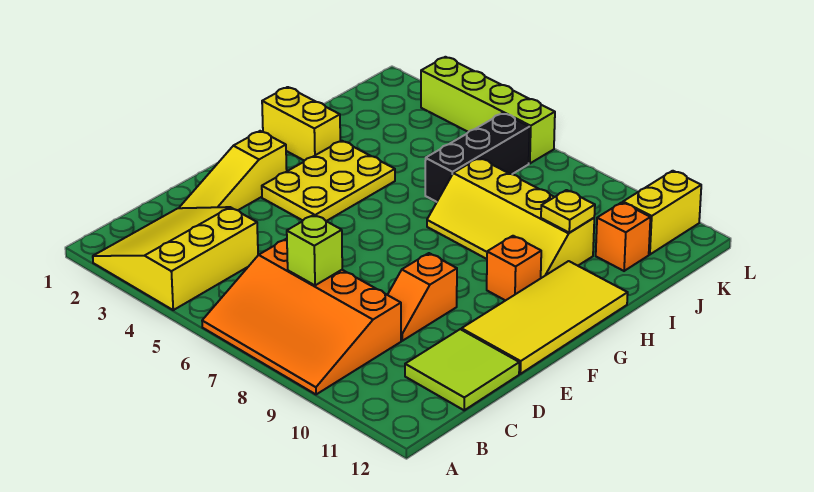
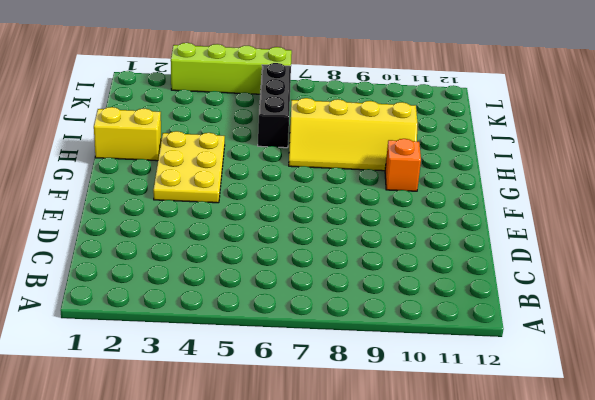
none -> yellow 3x3 slope [93,207,258,310]
none -> orange 3x4 slope [202,239,401,394]
none -> lime 2x2 tile [405,329,519,410]

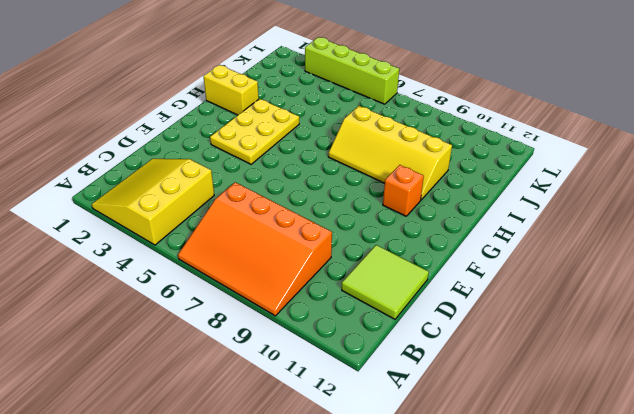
none -> yellow 1x3 slope [179,131,287,210]
none -> orange 1x2 slope [388,253,457,341]
none -> yellow 2x4 tile [462,261,628,374]

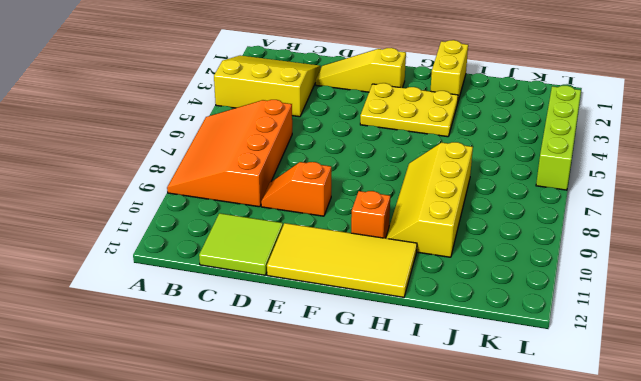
none -> black 1x3 brick [425,113,530,202]
none -> orange 1x1 brick [596,202,650,271]
none -> yellow 1x2 brick [623,171,701,255]

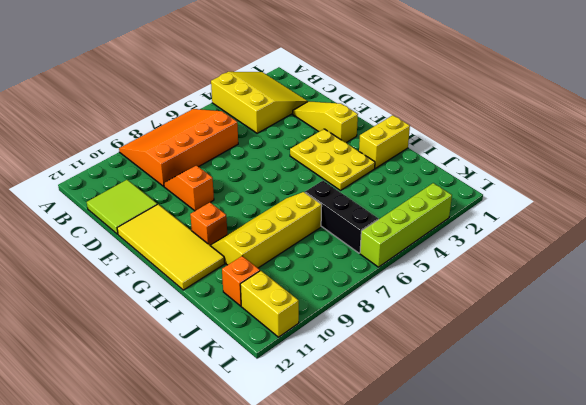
none -> lime 1x1 brick [287,215,342,285]
none -> yellow 1x1 plate [541,190,595,233]

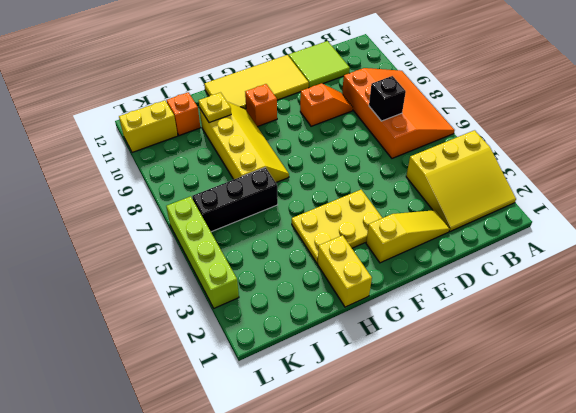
black 1x1 brick [369,76,406,121] -> lime 1x1 brick [287,215,342,285]

